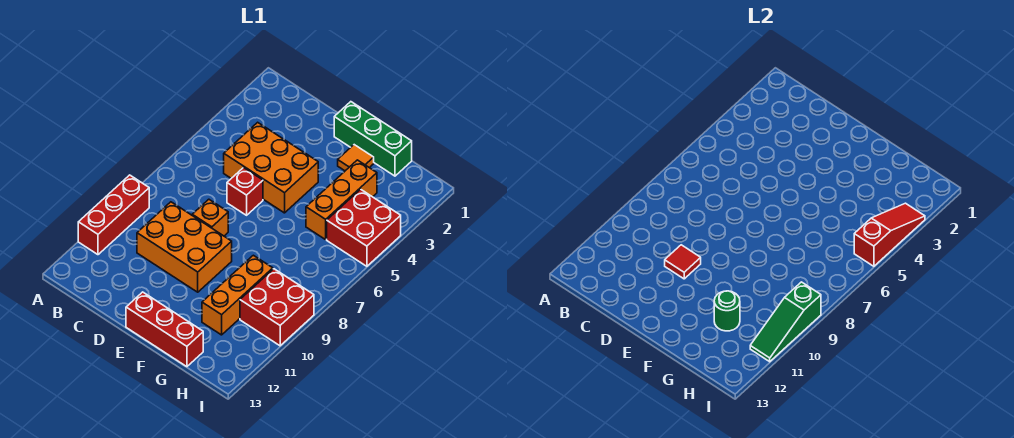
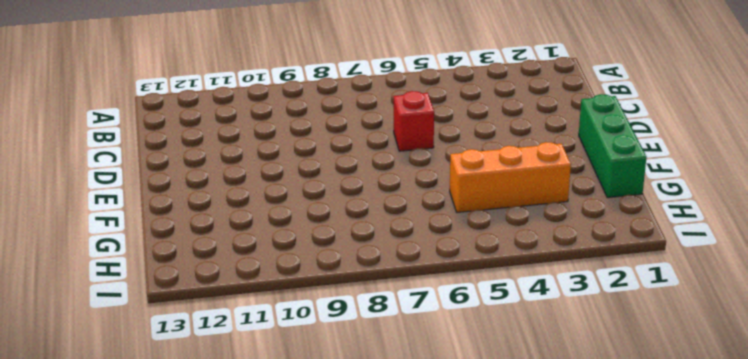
none -> red 1x3 brick [78,175,149,255]
none -> orange 2x3 brick [224,122,318,213]
none -> orange 2x3 brick [137,202,232,292]

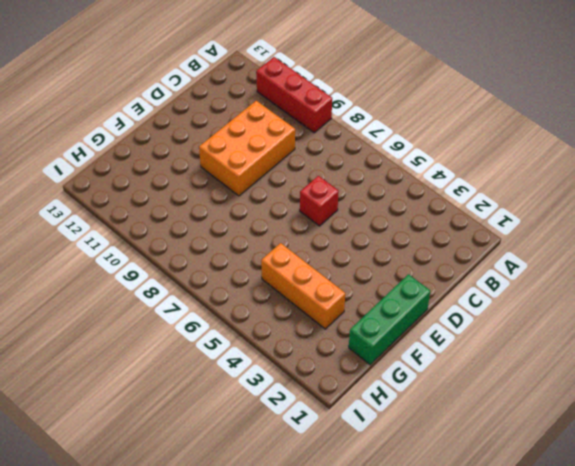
none -> orange 2x3 brick [224,122,318,213]
none -> orange 1x1 brick [192,199,228,236]
none -> red 1x3 brick [126,292,203,367]

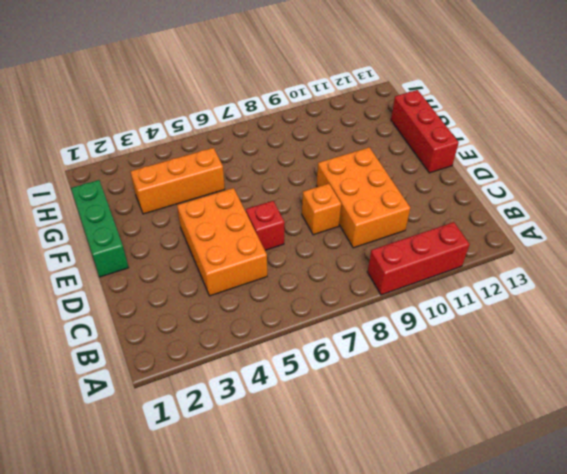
none -> orange 1x1 tile [338,145,374,171]
none -> orange 1x3 brick [202,255,273,335]
none -> red 2x2 brick [327,189,401,266]

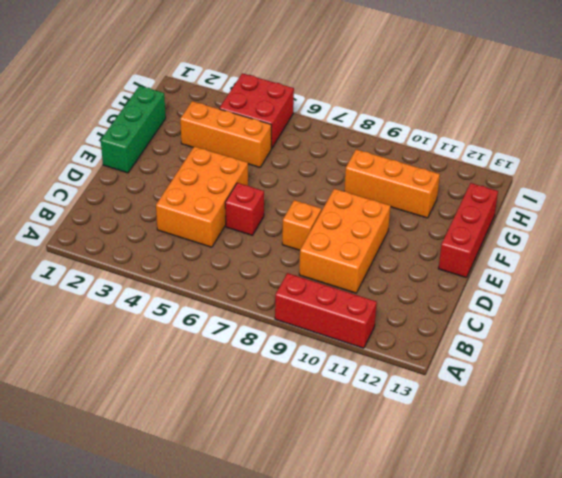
none -> orange 1x1 tile [338,145,374,171]
none -> red 2x2 brick [240,269,314,346]
none -> red 1x1 tile [665,245,701,279]

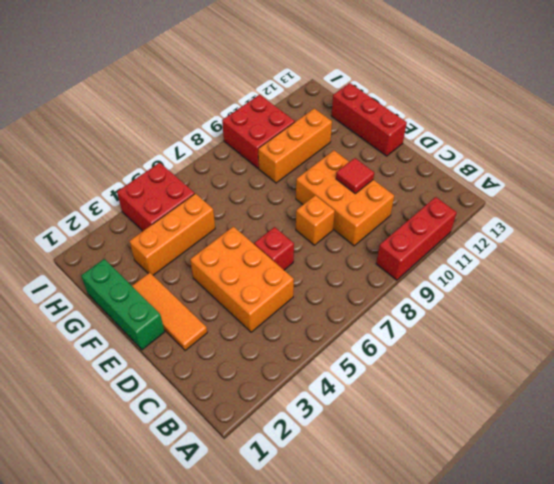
orange 1x3 tile [132,273,207,350] -> orange 1x1 tile [338,145,374,171]
none -> green 1x1 round brick [714,291,740,331]
none -> red 1x3 slope [854,203,925,266]
none -> green 1x3 slope [750,282,821,362]

